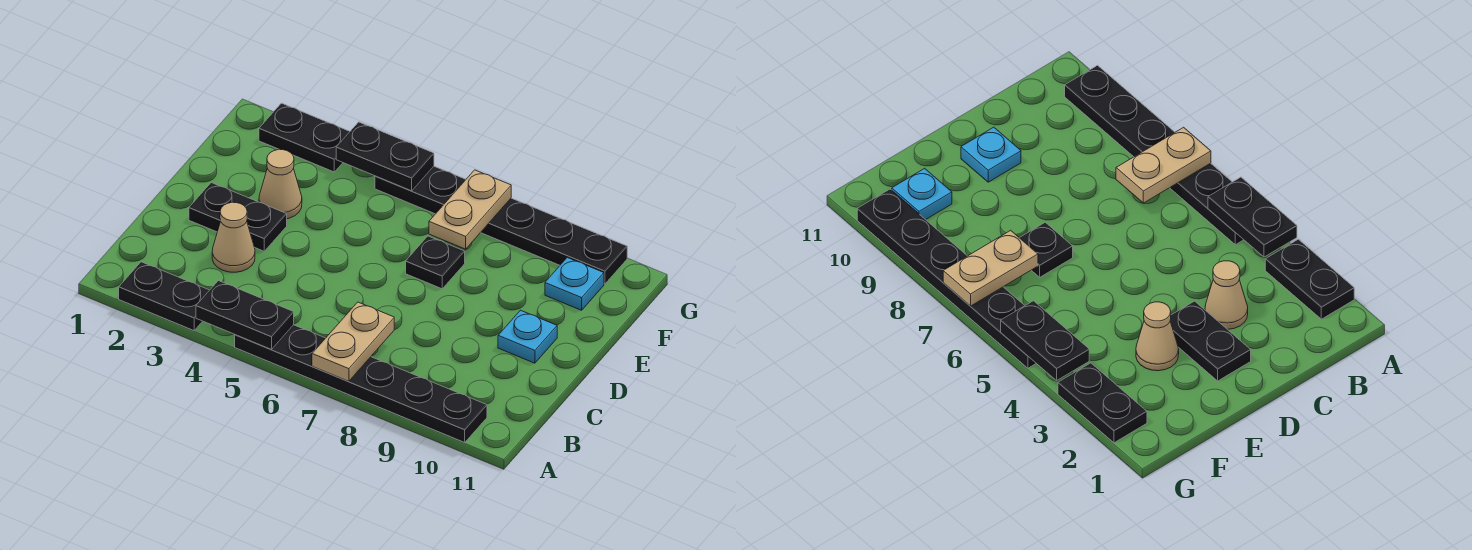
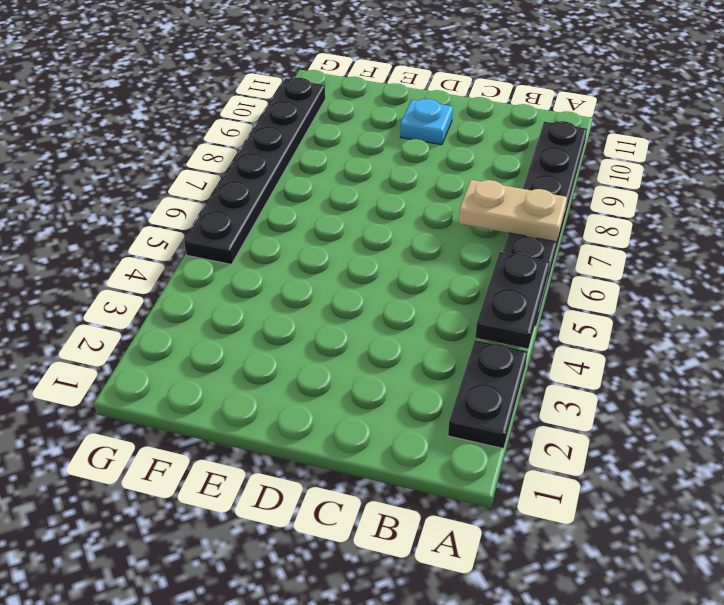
none -> tan 1x1 cone [212,202,255,272]
none -> black 1x2 plate [189,183,287,251]
none -> tan 1x1 cone [259,150,302,219]

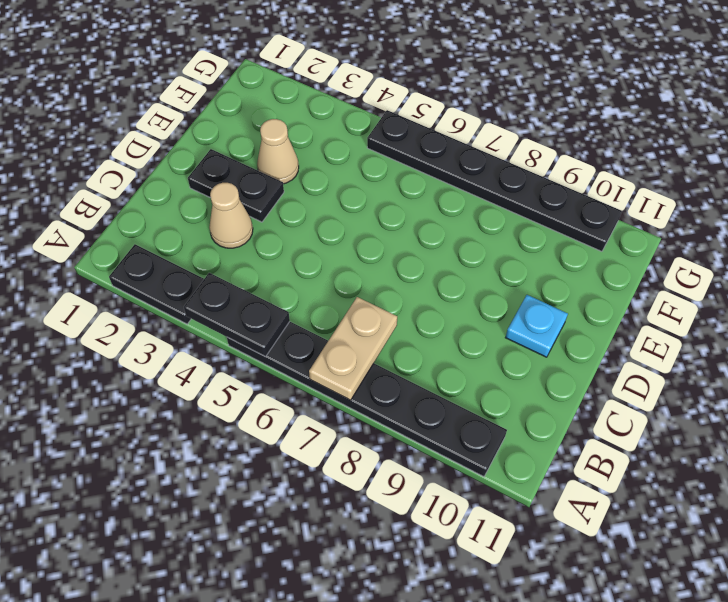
none -> black 1x1 plate [406,236,465,289]
none -> cyan 1x1 plate [545,258,604,310]
none -> black 1x2 plate [259,103,350,172]

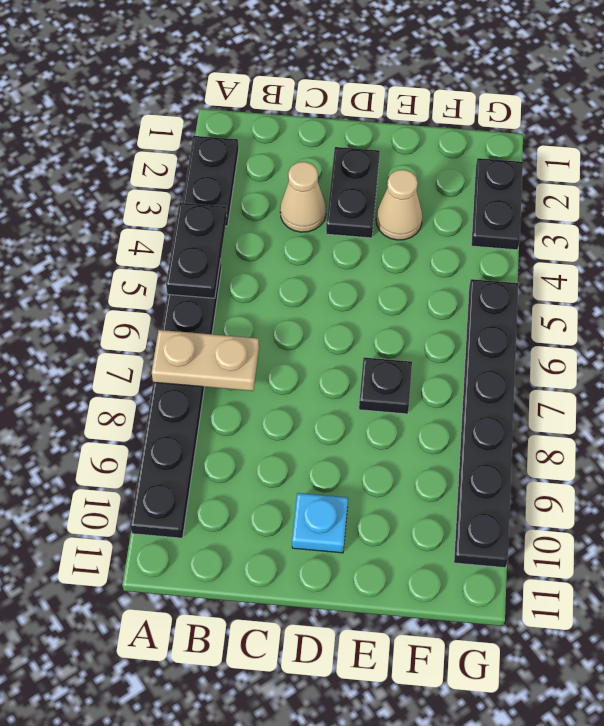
none -> cyan 1x1 plate [545,258,604,310]
none -> tan 1x2 plate [429,170,511,249]
none -> black 1x2 plate [336,122,434,191]

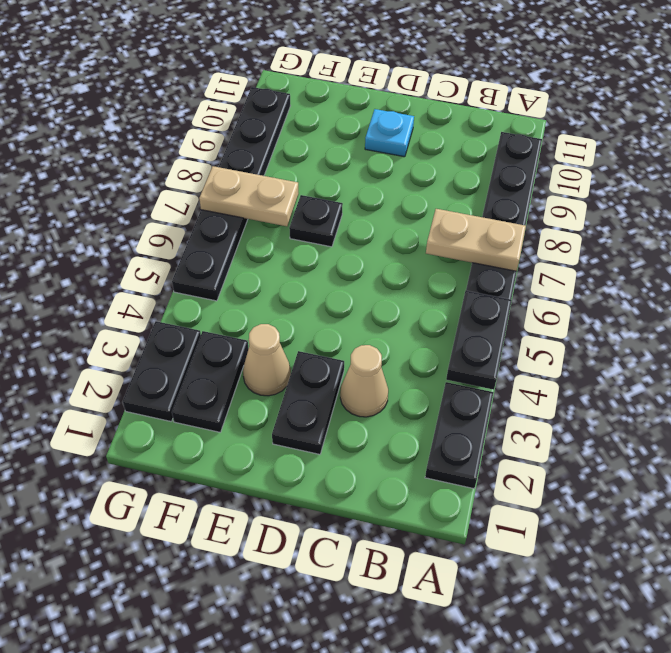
black 1x2 plate [172,331,249,432] -> black 1x2 plate moved to [336,122,434,191]
none -> cyan 1x1 plate [545,258,604,310]

